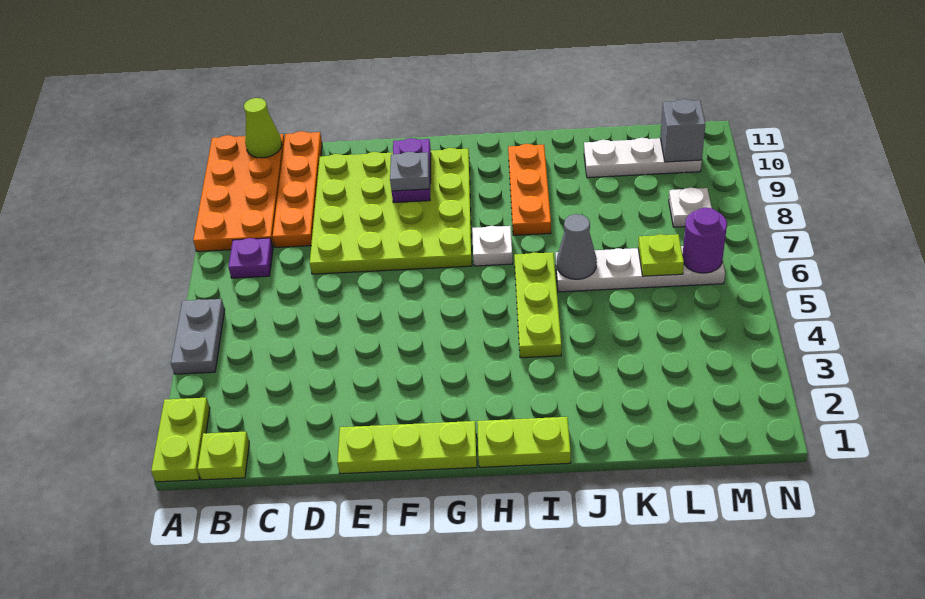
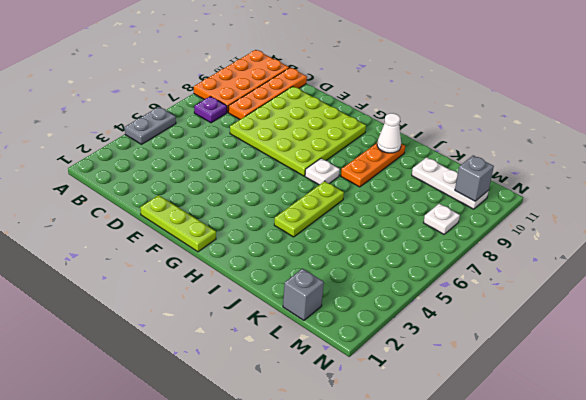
white 1x1 cone [377,113,401,153] -> none
grey 1x1 brick [283,269,324,320] -> none
none -> lime 1x2 plate [151,398,210,482]
none -> lime 1x1 plate [198,432,249,480]
none -> lime 1x2 plate [477,417,571,467]

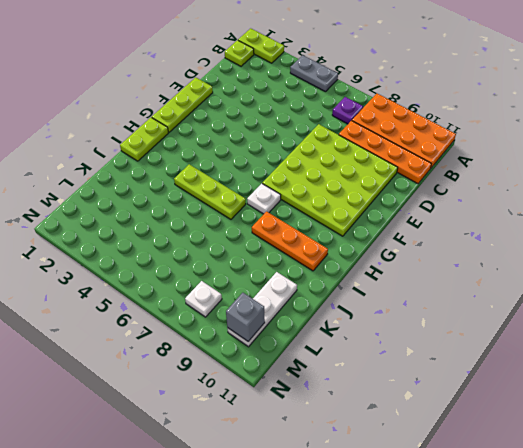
none -> white 1x4 plate [556,246,725,292]
none -> lime 1x1 cone [244,98,282,158]
none -> purple 1x2 plate [392,138,431,203]

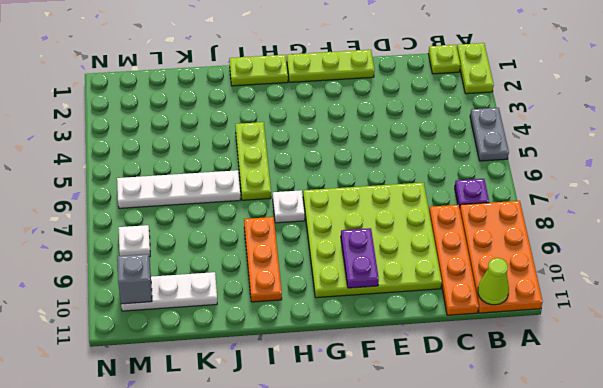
none -> grey 1x1 cone [557,214,597,279]
none -> lime 1x1 plate [638,234,684,276]
none -> purple 1x1 round brick [682,208,727,273]

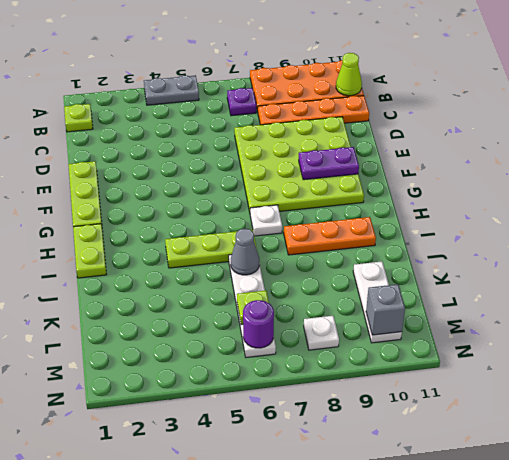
none -> lime 1x2 plate [151,398,210,482]
none -> grey 1x1 plate [390,152,429,191]

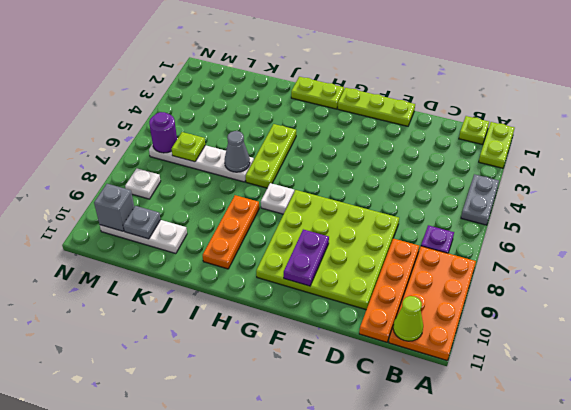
grey 1x1 plate [123,206,161,239] -> grey 1x1 plate moved to [390,152,429,191]

